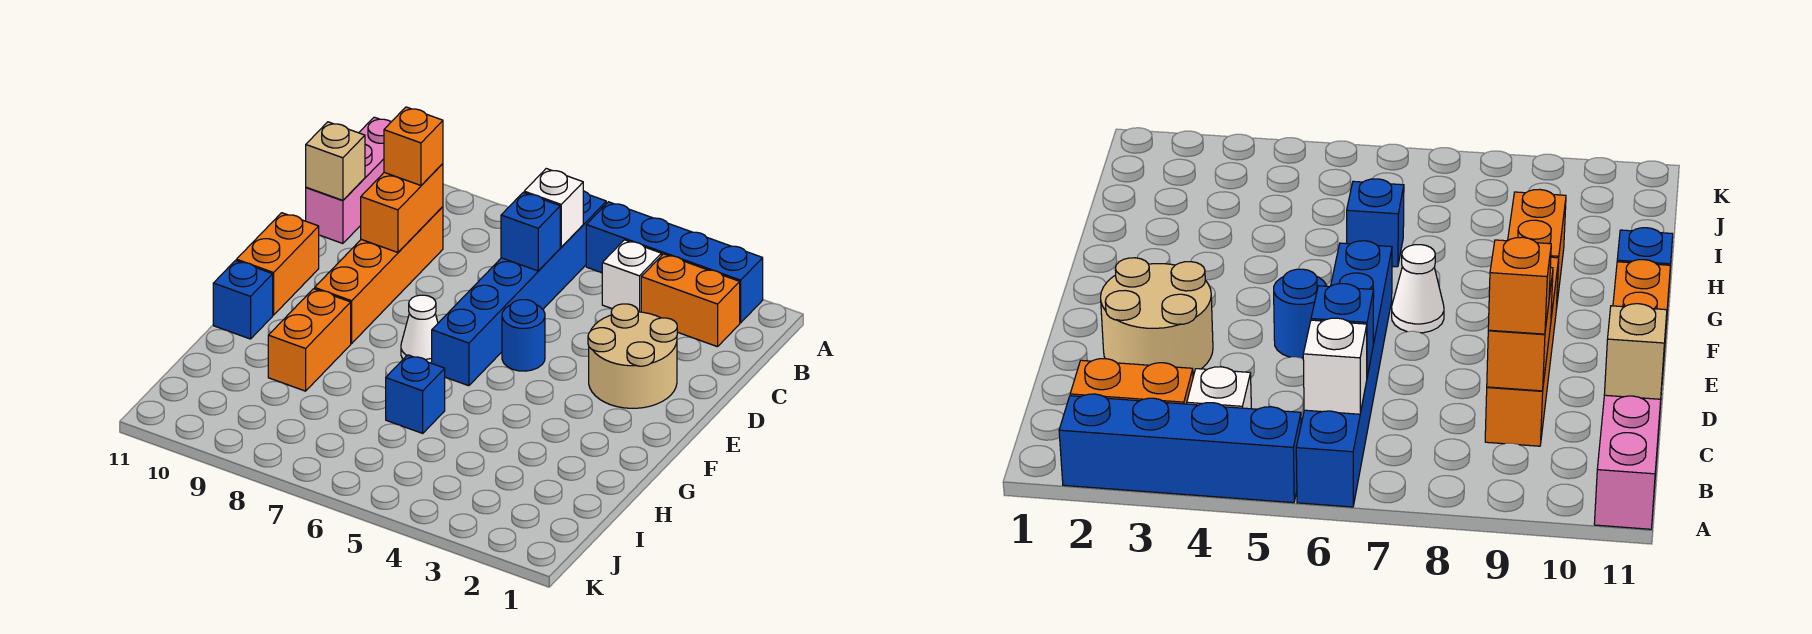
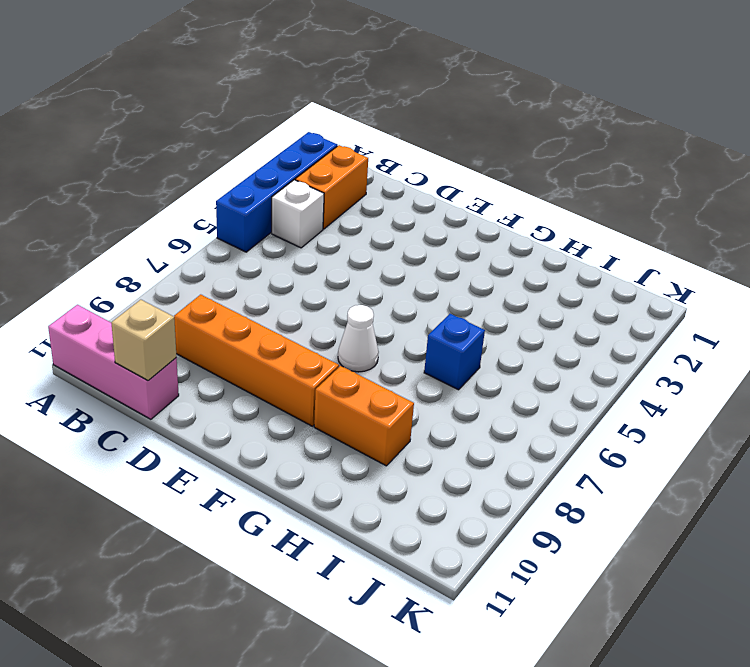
none -> blue 1x6 brick [432,191,606,386]
none -> tan 2x2 round brick [588,304,677,408]
none -> blue 1x1 round brick [502,300,545,371]

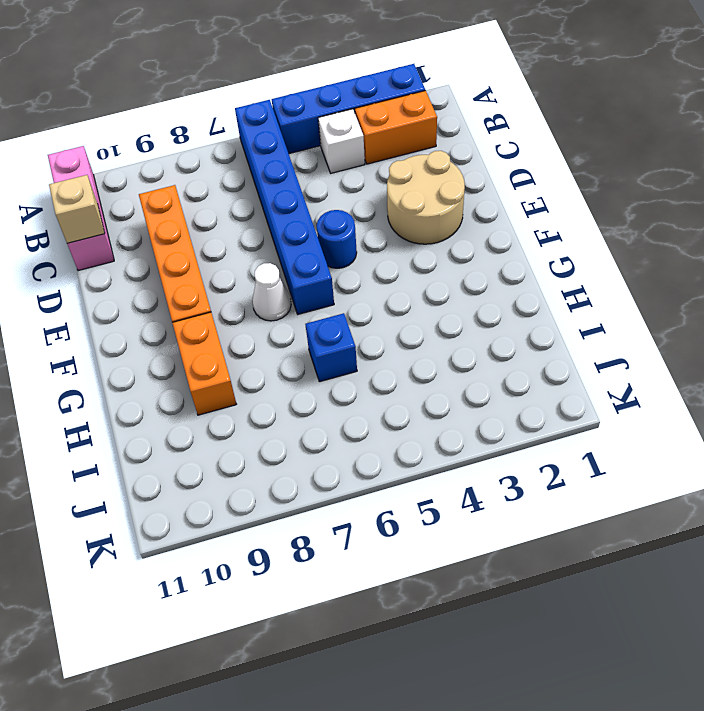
none -> orange 1x2 brick [236,213,319,315]
none -> blue 1x1 brick [213,261,273,339]
none -> white 1x1 brick [524,169,583,247]

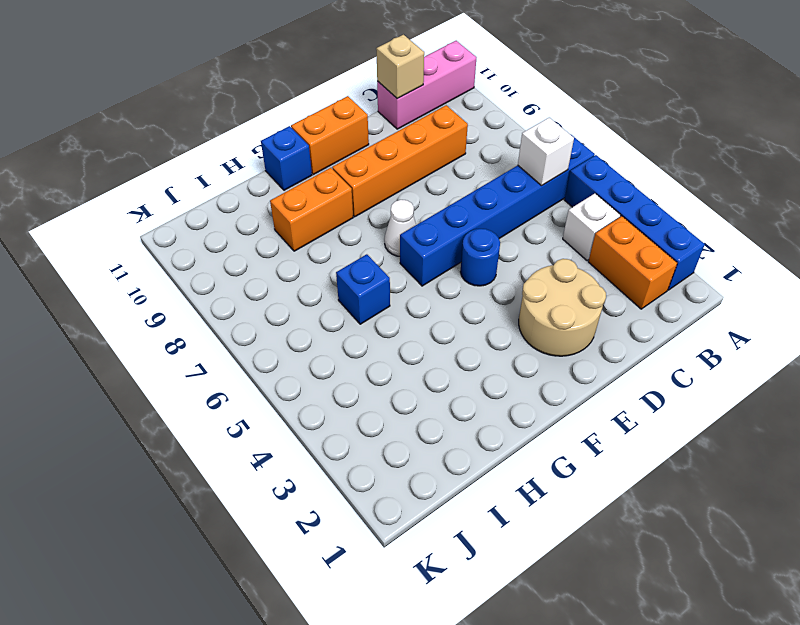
none -> blue 1x1 brick [501,192,560,271]
none -> orange 1x2 brick [361,164,443,252]
none -> orange 1x1 brick [384,107,443,185]

